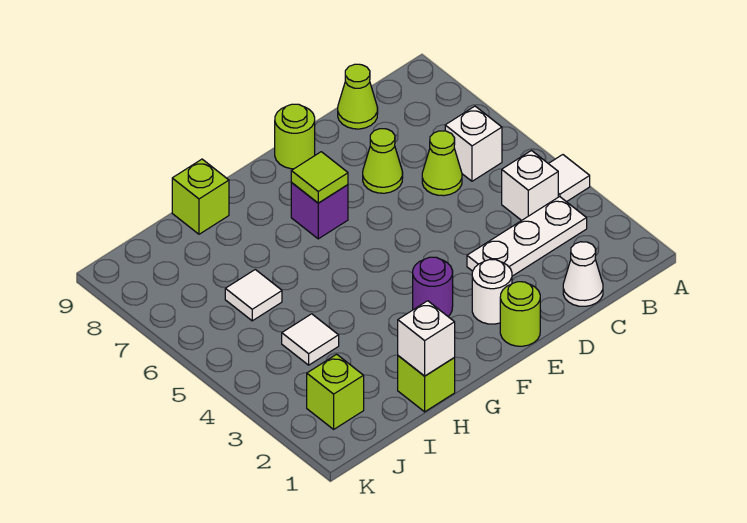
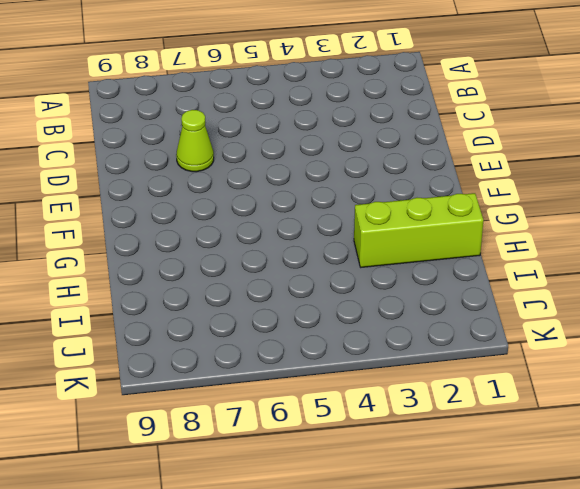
lime 1x3 brick [354,193,483,267] -> lime 1x1 brick [398,356,455,412]
none -> white 1x1 tile [548,155,590,202]
none -> white 1x3 plate [467,197,587,276]
none -> white 1x1 brick [502,151,558,220]

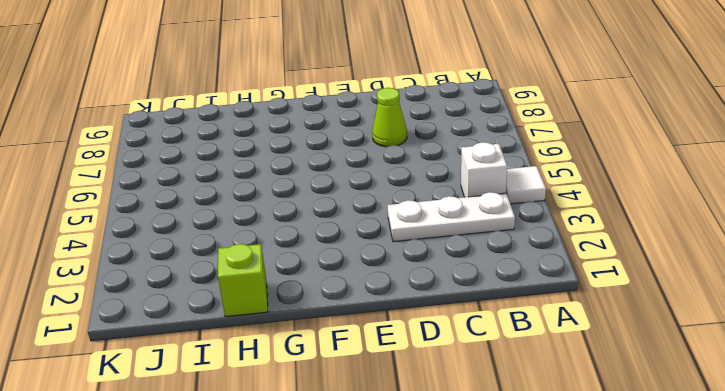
none -> white 1x1 brick [445,106,502,181]
none -> white 1x1 cone [563,242,603,306]
none -> lime 1x1 cone [422,131,462,196]

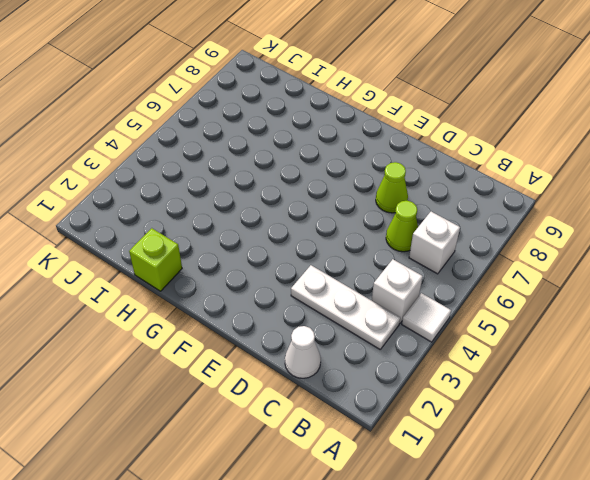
none -> lime 1x1 cone [338,64,378,129]
none -> lime 1x1 round brick [500,282,540,346]
none -> white 1x1 round brick [472,259,512,324]

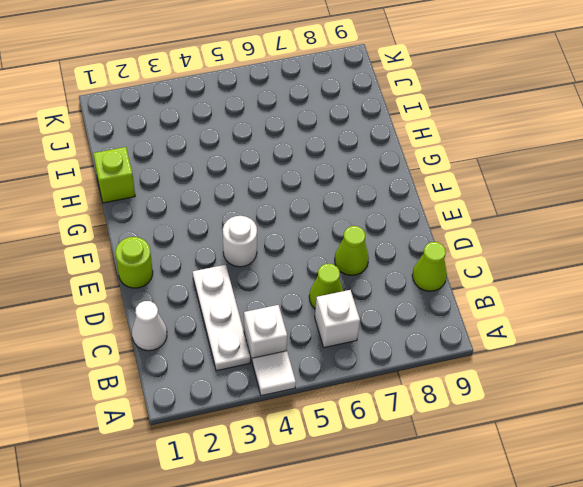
white 1x1 round brick [223,216,257,267] -> white 1x1 round brick moved to [472,259,512,324]
none -> lime 1x1 round brick [275,104,315,169]
none -> purple 1x1 round brick [413,257,453,316]
none -> purple 1x1 brick [291,182,348,239]

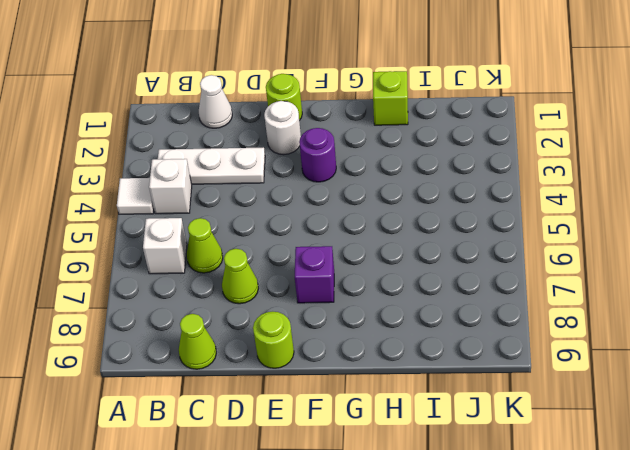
none -> lime 1x1 brick [172,159,229,234]
none -> white 1x1 tile [282,314,339,365]
none -> white 1x1 tile [225,270,282,321]

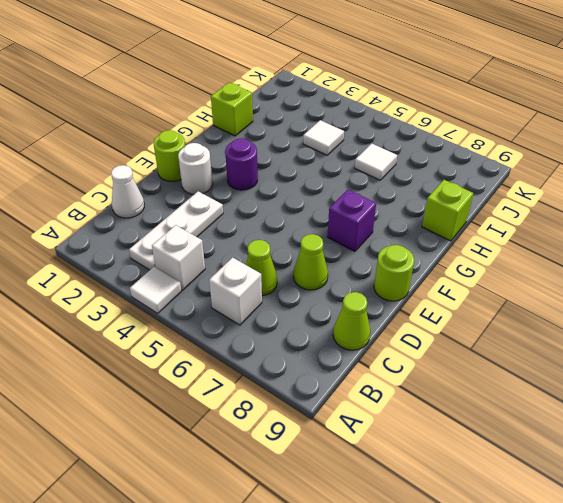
none -> lime 1x1 brick [307,354,364,429]
none -> lime 1x1 tile [291,152,348,203]
none -> white 1x1 brick [398,301,455,376]

